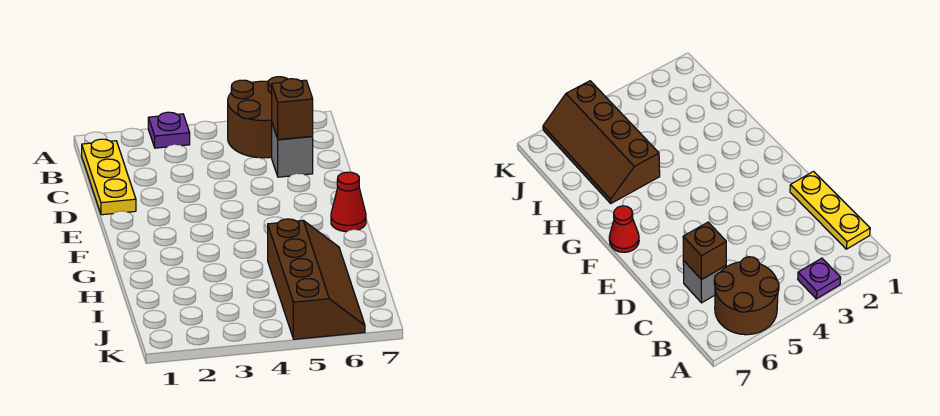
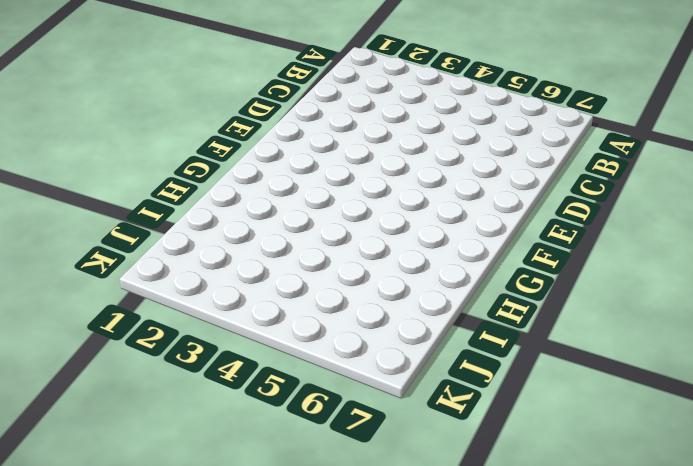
none -> purple 1x1 plate [148,112,190,148]
none -> brown 2x2 round brick [228,77,287,158]

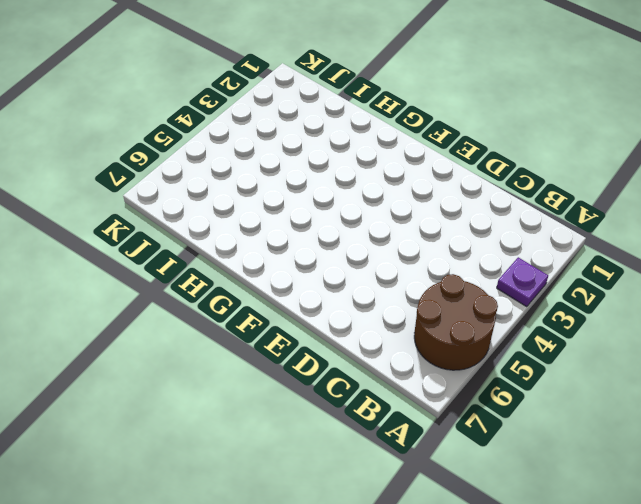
none -> yellow 1x3 plate [82,139,136,215]
none -> grey 1x1 brick [272,124,313,177]

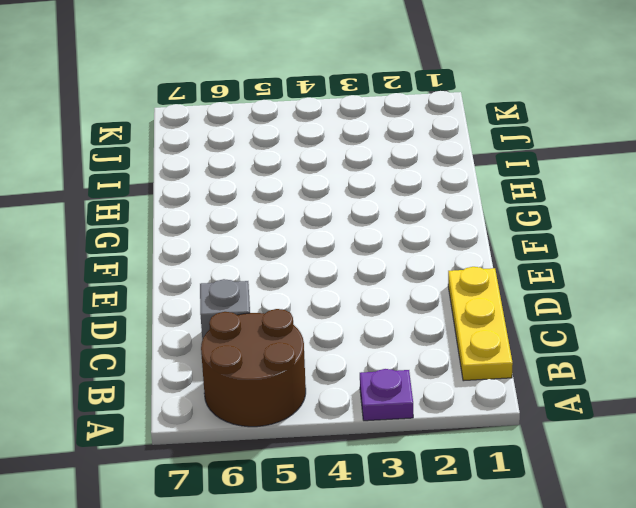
none -> red 1x1 cone [331,172,366,232]
none -> brown 2x4 slope [268,219,365,339]

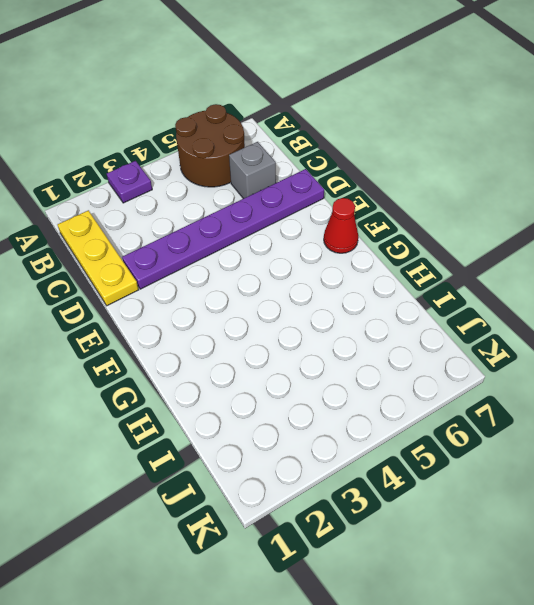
purple 1x6 plate [122,169,324,289] -> none
none -> brown 2x4 slope [268,219,365,339]
none -> brown 1x1 brick [272,79,313,140]

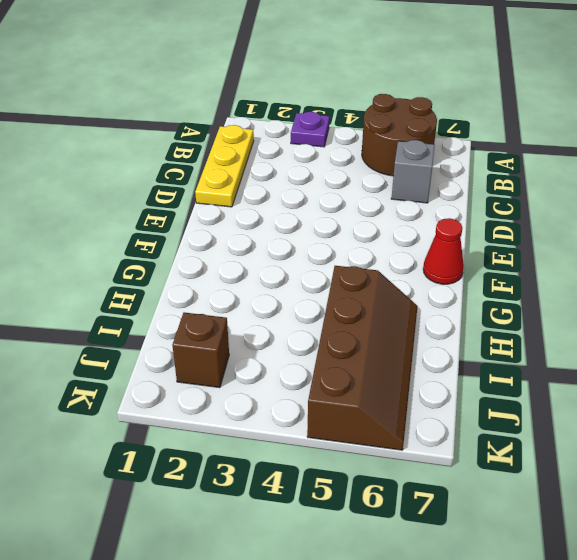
brown 1x1 brick [172,312,229,388] -> brown 1x1 brick moved to [272,79,313,140]

